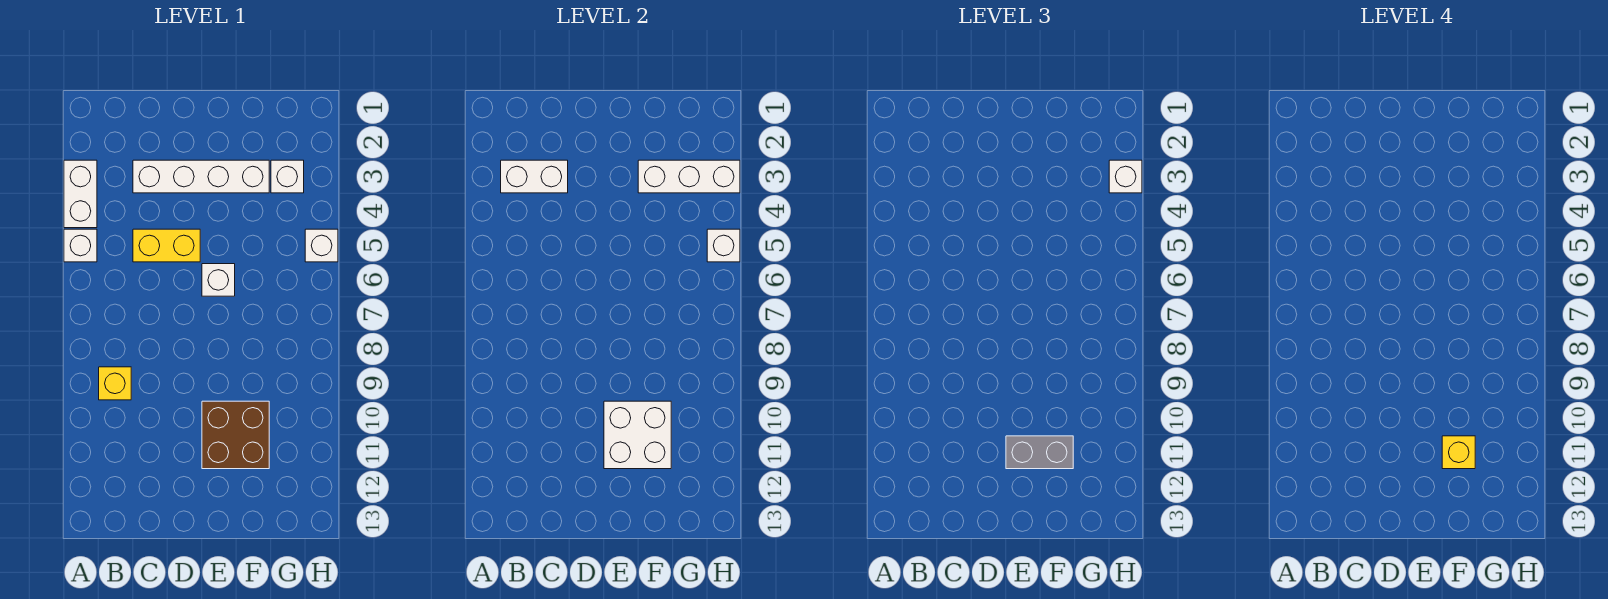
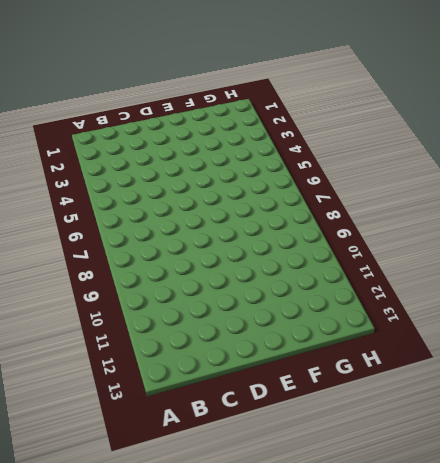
none -> white 1x2 brick [64,160,97,228]
none -> white 1x1 brick [64,229,97,262]
none -> yellow 1x1 brick [99,367,131,400]

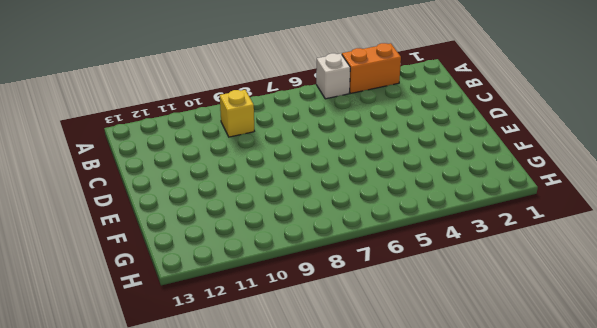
orange 1x2 brick [342,43,401,93] -> white 1x2 brick [64,160,97,228]
none -> white 1x4 brick [133,160,269,193]
none -> yellow 1x2 brick [133,229,200,262]
none -> white 1x1 brick [202,264,235,296]

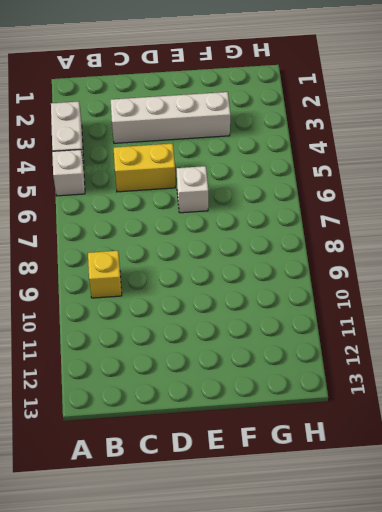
none -> brown 2x2 brick [202,401,269,469]
none -> white 1x1 brick [271,160,304,193]
none -> white 1x1 brick [305,229,338,262]

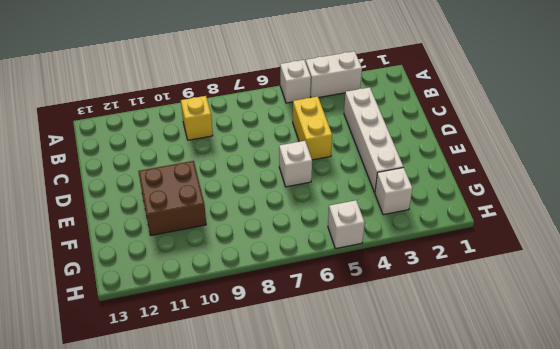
none -> white 1x2 brick [501,160,568,193]
none -> white 2x2 brick [604,401,671,469]
none -> white 1x3 brick [638,160,740,193]

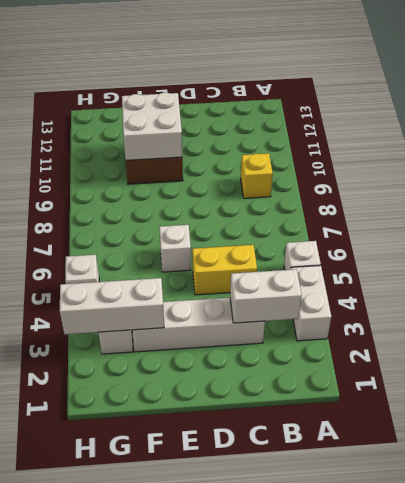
none -> white 1x1 brick [707,229,740,262]
none -> grey 1x2 brick [1006,436,1073,469]
none -> white 1x1 brick [1109,160,1142,193]

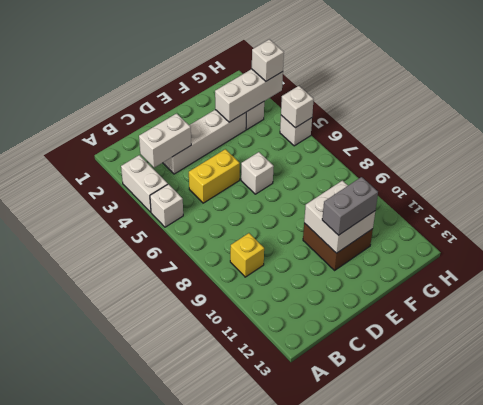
none -> yellow 1x1 brick [1442,436,1475,469]

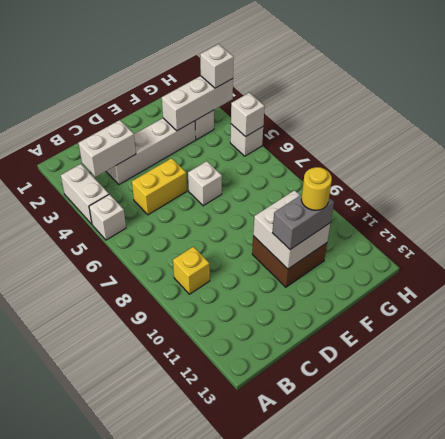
yellow 1x1 round brick [301,167,332,210] -> yellow 1x1 brick [1442,436,1475,469]

